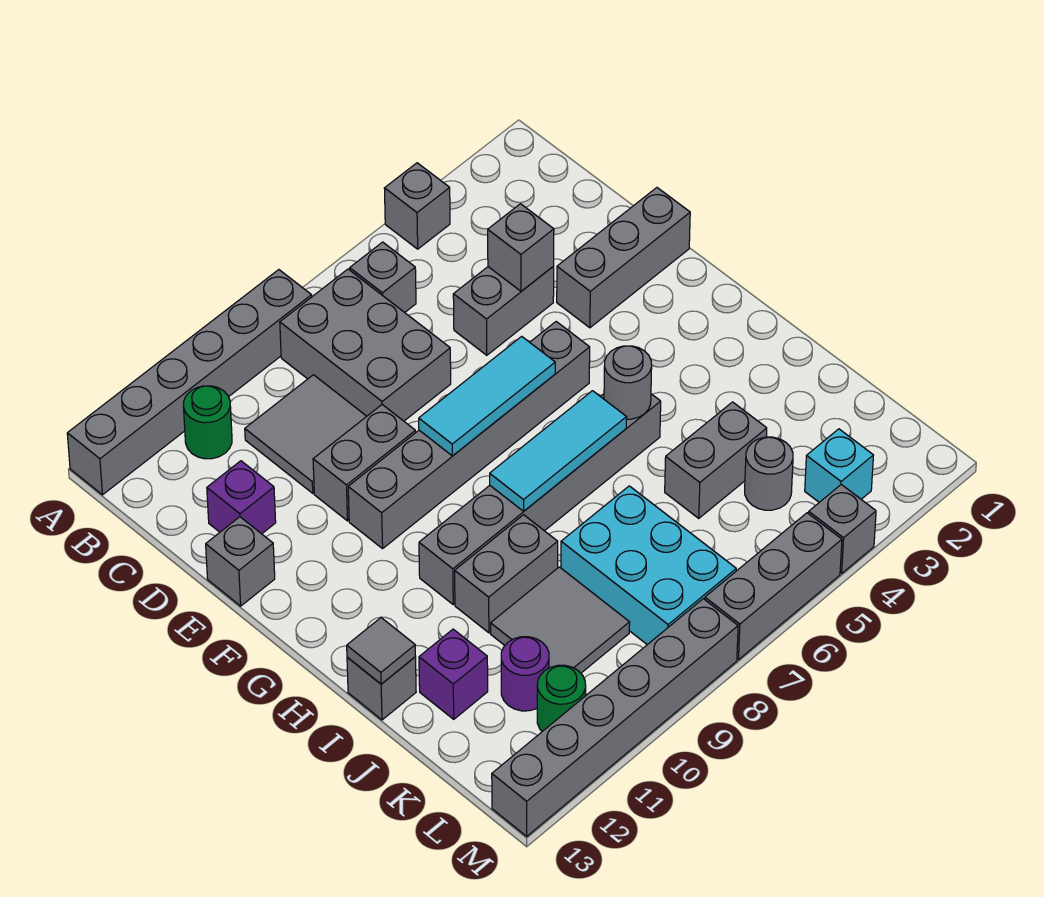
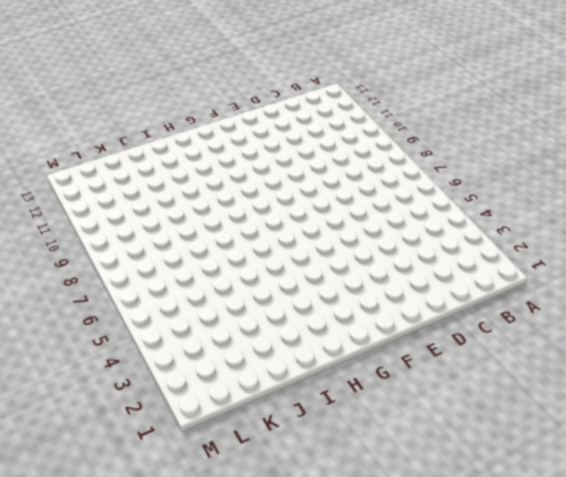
none -> grey 1x1 brick [384,163,450,249]
none -> grey 1x6 brick [67,270,312,495]
none -> grey 1x1 brick [350,242,416,312]
none -> grey 2x3 brick [280,269,451,421]

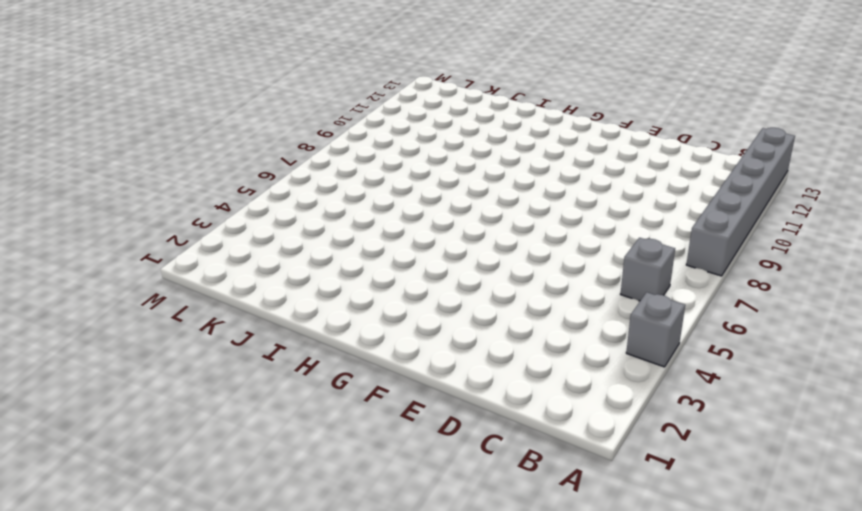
none -> grey 2x3 brick [280,269,451,421]
none -> green 1x1 round brick [184,386,232,459]
none -> grey 2x2 tile [245,375,367,493]
none -> grey 1x2 brick [453,266,554,355]

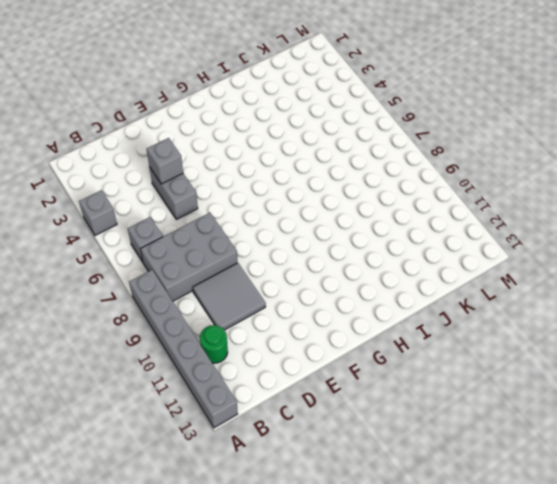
none -> purple 1x1 brick [207,461,276,534]
none -> grey 1x3 brick [557,188,690,328]
none -> grey 1x2 brick [313,405,416,521]
none -> grey 1x1 brick [206,517,275,606]

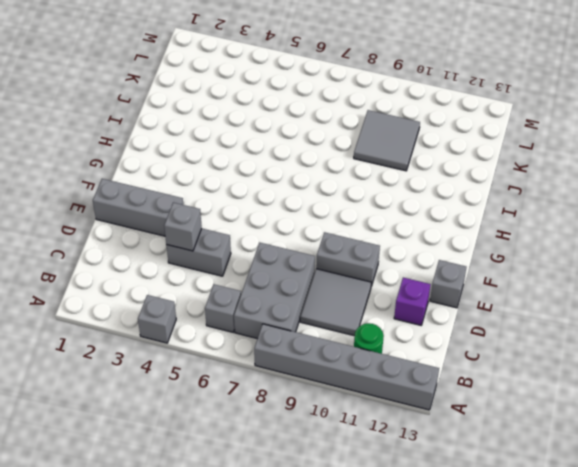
none -> grey 1x6 brick [348,322,590,549]
none -> grey 1x6 brick [419,394,661,604]
none -> grey 1x2 brick [455,515,558,633]
none -> grey 1x1 brick [347,657,416,720]

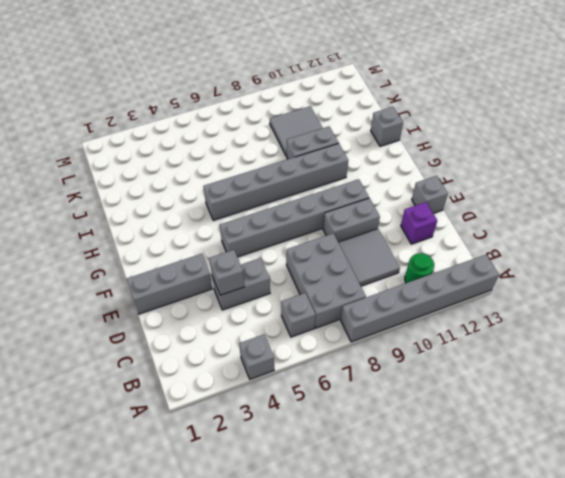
none -> grey 1x2 brick [665,402,767,518]
none -> cyan 2x3 brick [561,486,736,645]
none -> purple 1x1 brick [419,629,488,719]
none -> grey 1x1 round brick [745,437,793,510]

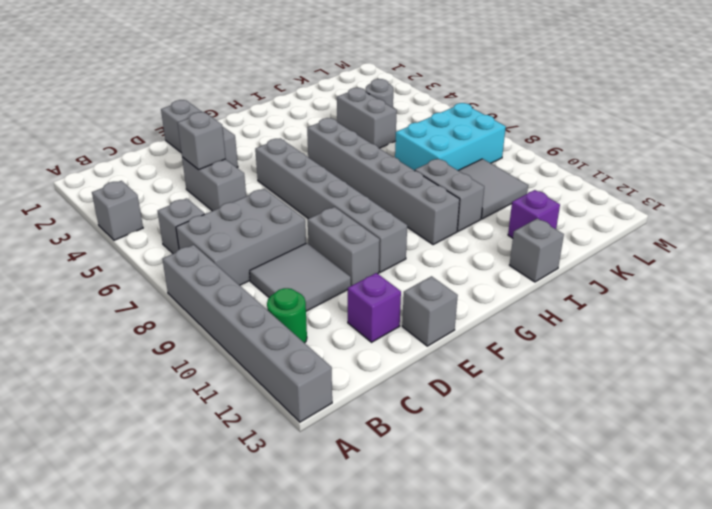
none -> purple 1x1 round brick [501,637,549,711]
none -> cyan 1x1 brick [805,429,873,502]
none -> green 1x1 round brick [537,665,586,731]
none -> grey 1x1 brick [809,485,876,573]

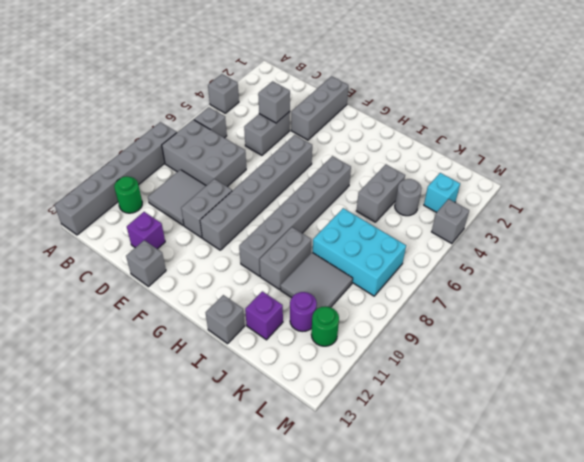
none -> grey 1x3 brick [705,513,842,660]
none -> grey 1x6 brick [492,599,738,836]
none -> cyan 1x3 tile [419,336,555,456]
none -> grey 1x1 round brick [604,346,652,419]

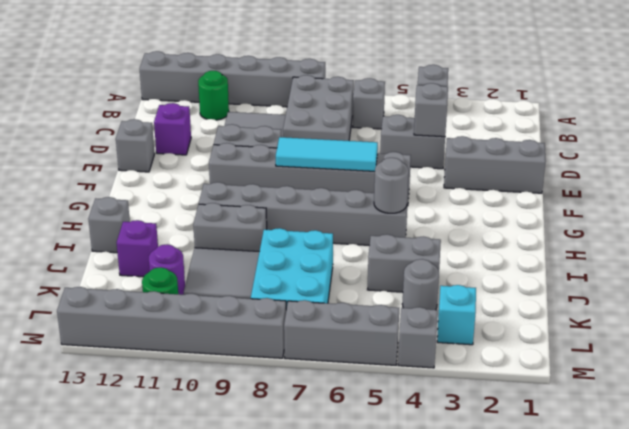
none -> cyan 1x3 tile [490,391,627,511]
none -> grey 1x1 tile [347,618,415,684]

